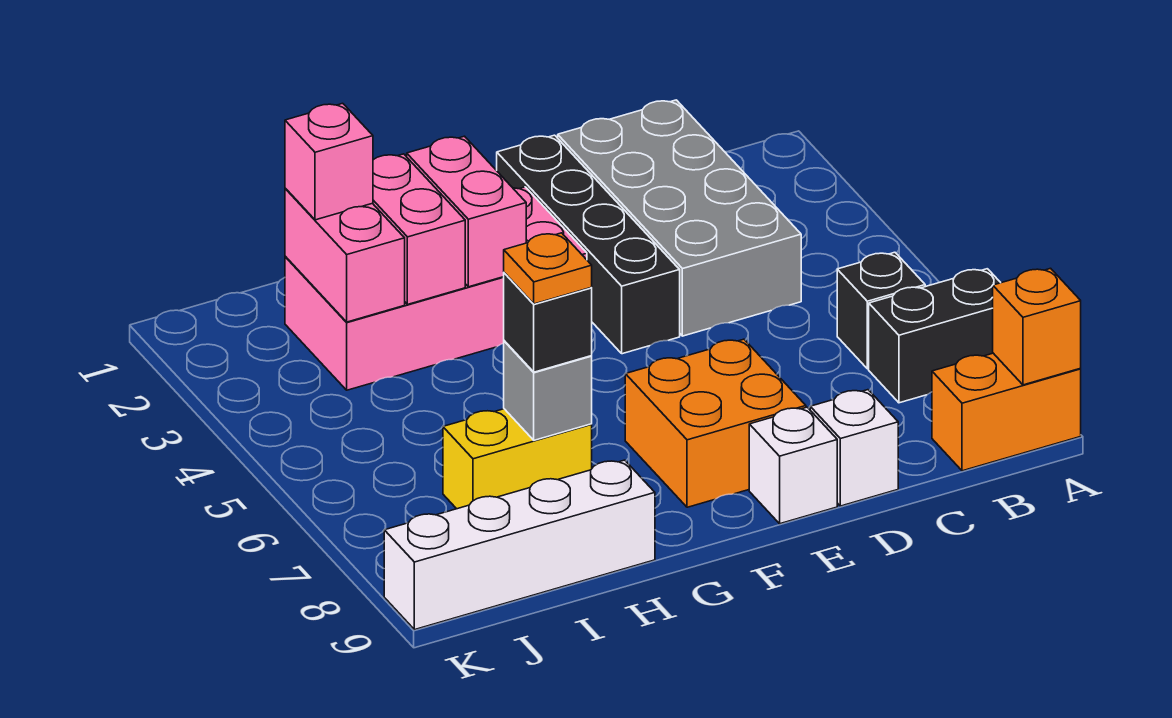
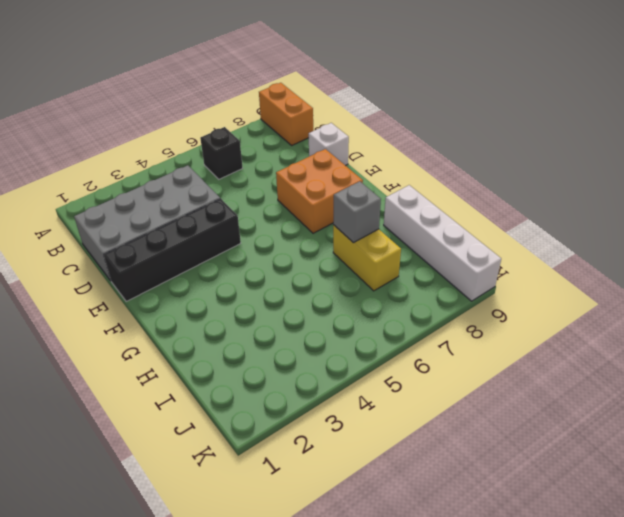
none -> black 1x2 brick [869,269,1001,403]
none -> white 1x1 brick [749,407,837,524]
none -> pink 2x4 brick [285,187,587,390]

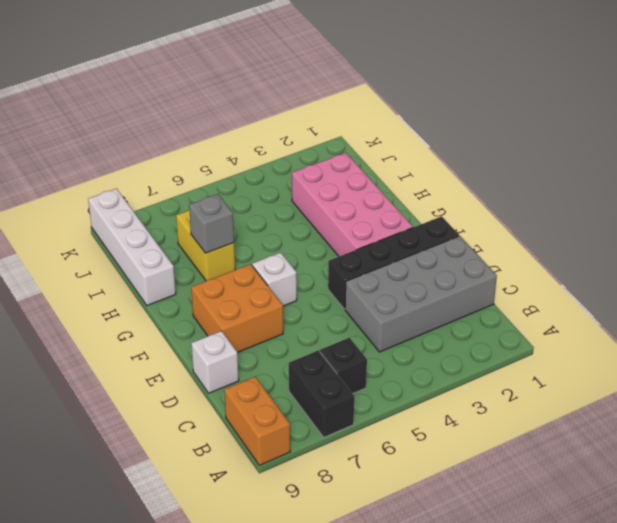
white 1x1 brick [252,253,297,306] -> white 1x1 brick moved to [749,407,837,524]
none -> orange 1x1 brick [993,268,1081,385]
none -> pink 1x2 brick [407,136,526,287]
none -> pink 1x2 brick [373,154,465,304]

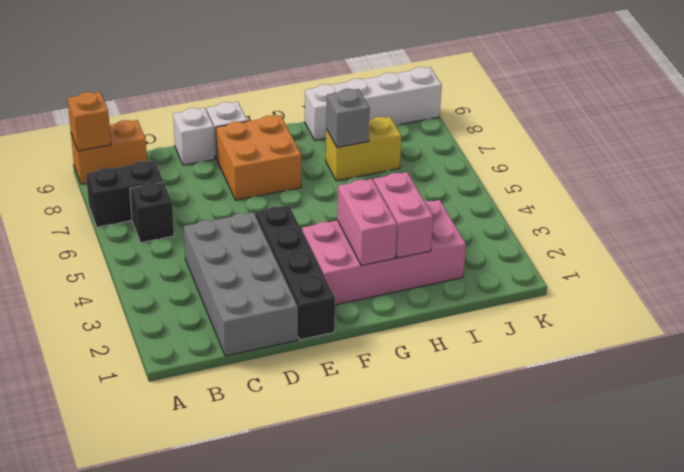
none -> pink 1x2 brick [285,188,405,322]
none -> black 1x1 brick [504,273,592,372]
none -> pink 1x1 brick [285,103,373,220]

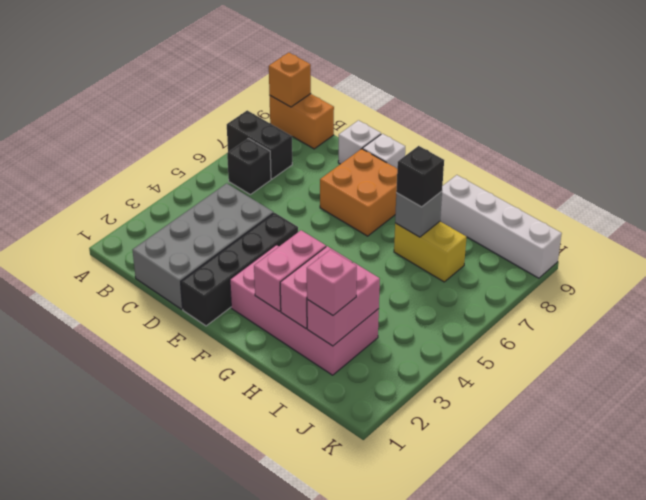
none -> orange 1x1 plate [504,233,592,304]

